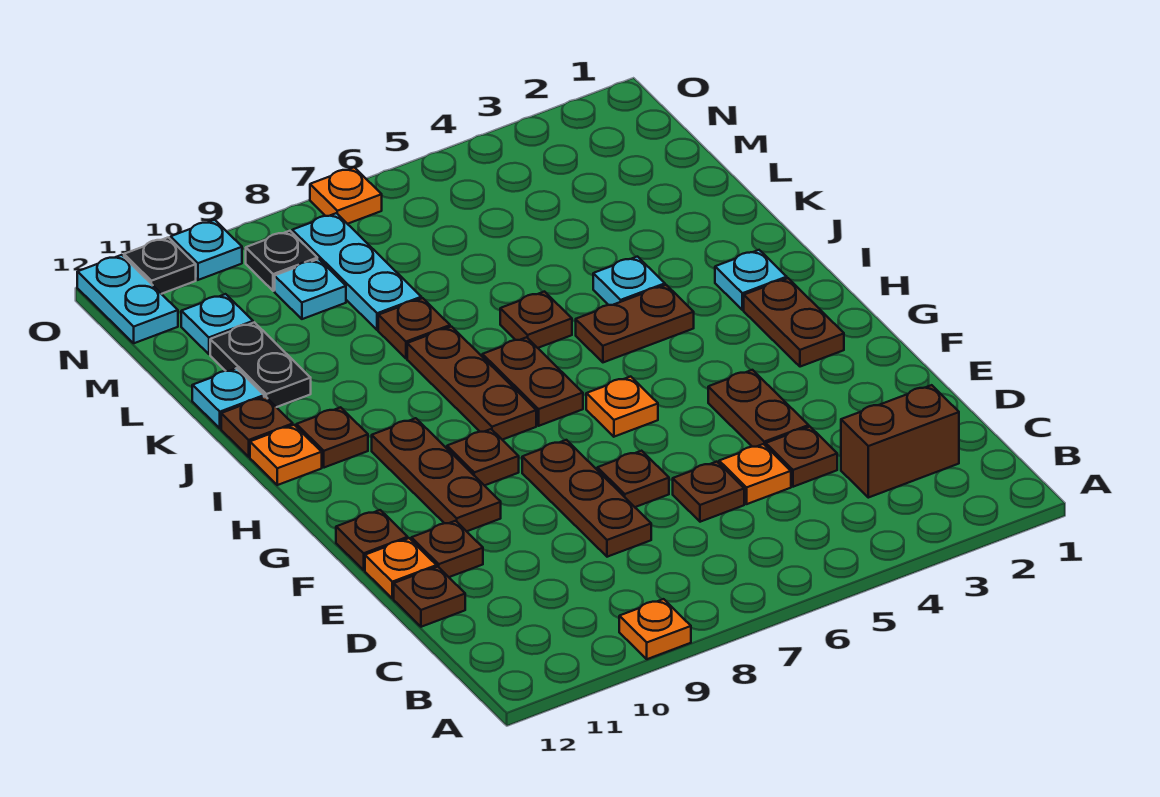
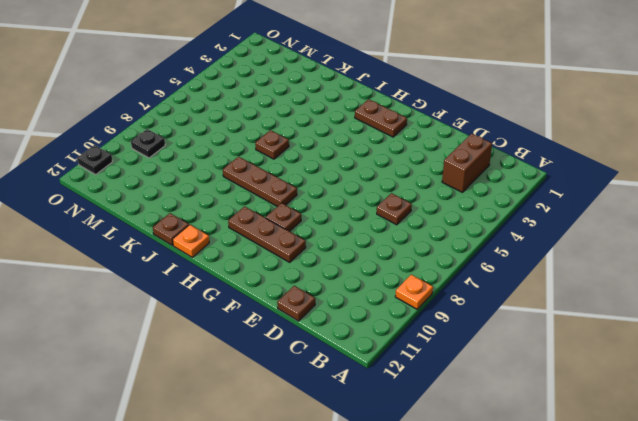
none -> brown 1x1 plate [766,427,837,487]
none -> orange 1x1 plate [719,444,791,504]
none -> brown 1x3 plate [522,440,651,557]
none -> brown 1x2 plate [708,370,809,447]

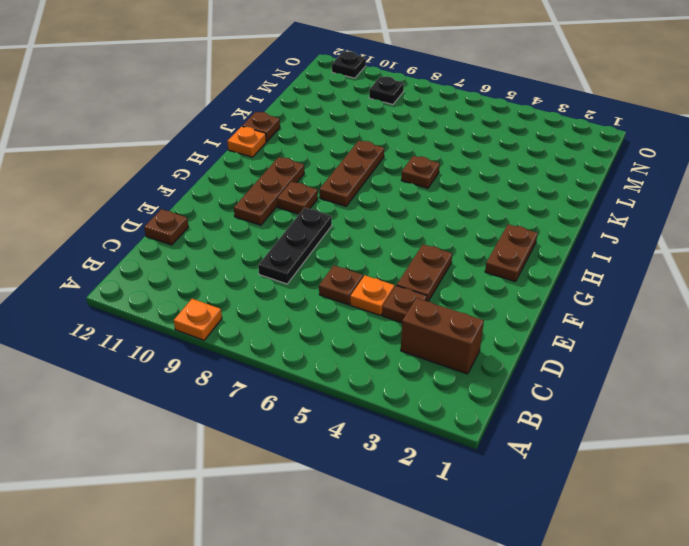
black 1x3 plate [258,208,332,284] -> brown 1x3 plate [522,440,651,557]
none -> brown 1x1 plate [597,451,669,507]
none -> brown 1x1 plate [411,521,483,577]
none -> orange 1x1 plate [365,538,437,598]
none -> brown 1x1 plate [336,510,408,570]

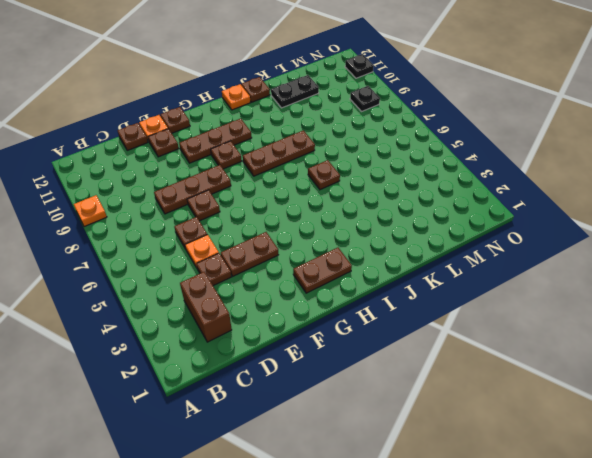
none -> orange 1x1 plate [586,377,658,437]
none -> brown 1x2 plate [482,337,583,426]
none -> cyan 1x1 plate [715,250,787,310]
none -> brown 1x2 plate [576,285,694,362]

